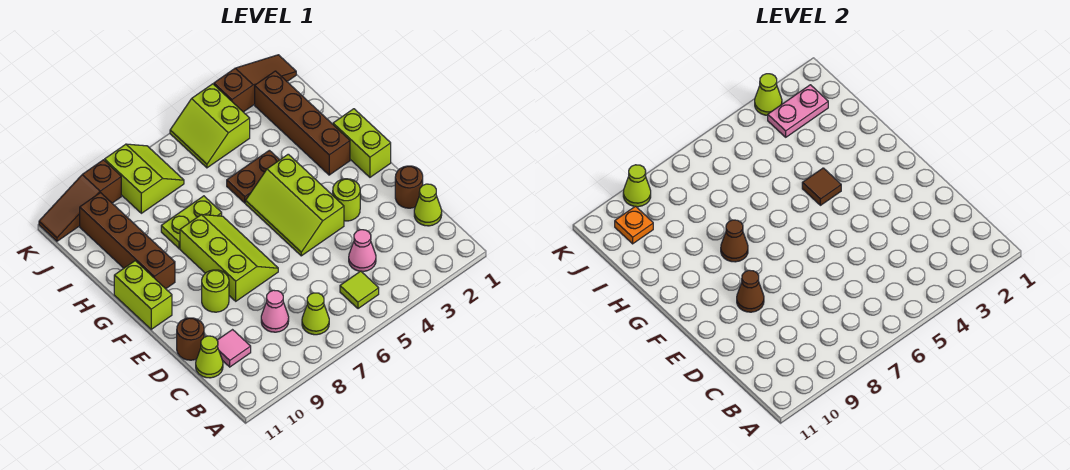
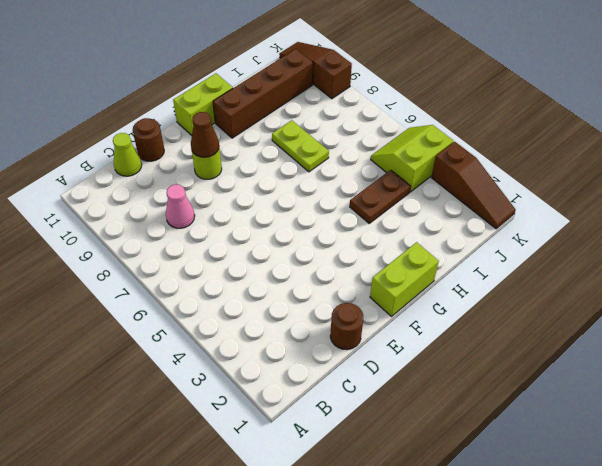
brown 1x2 plate [350,170,411,223] -> brown 1x2 plate turned to [227,150,279,203]
none -> lime 1x1 tile [340,271,379,309]
none -> lime 1x1 cone [302,293,329,335]
none -> lime 1x1 cone [414,184,442,226]
none -> pink 1x1 cone [349,230,376,271]

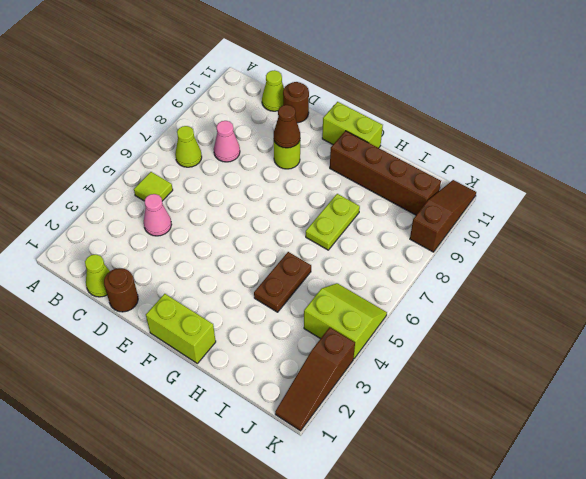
none -> pink 1x1 tile [217,330,251,367]
none -> lime 1x1 round brick [333,179,360,221]
none -> lime 2x3 slope [246,154,344,256]
none -> lime 2x3 slope [180,215,278,301]

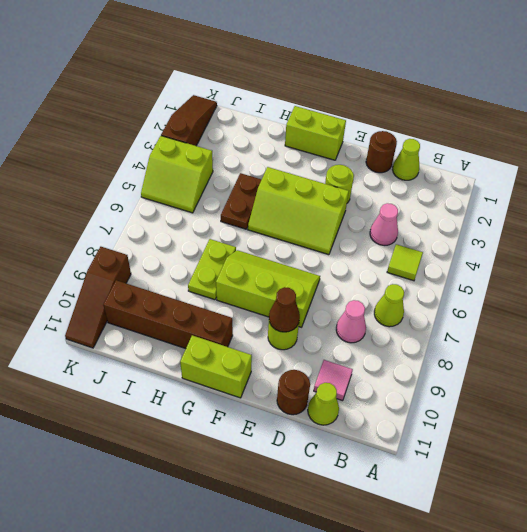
none -> brown 1x4 brick [255,71,350,175]
none -> lime 2x2 slope [105,144,184,213]
none -> brown 1x1 tile [802,168,841,205]
none -> brown 1x1 cone [721,220,748,262]

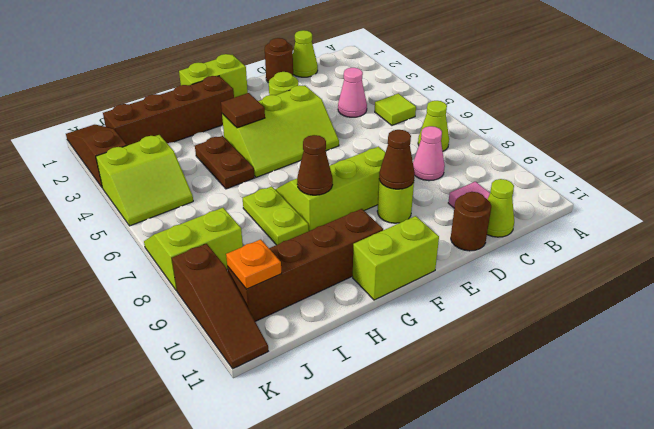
none -> pink 1x2 plate [768,85,828,137]
none -> lime 1x1 cone [755,74,782,115]
none -> lime 1x1 cone [623,165,651,207]

